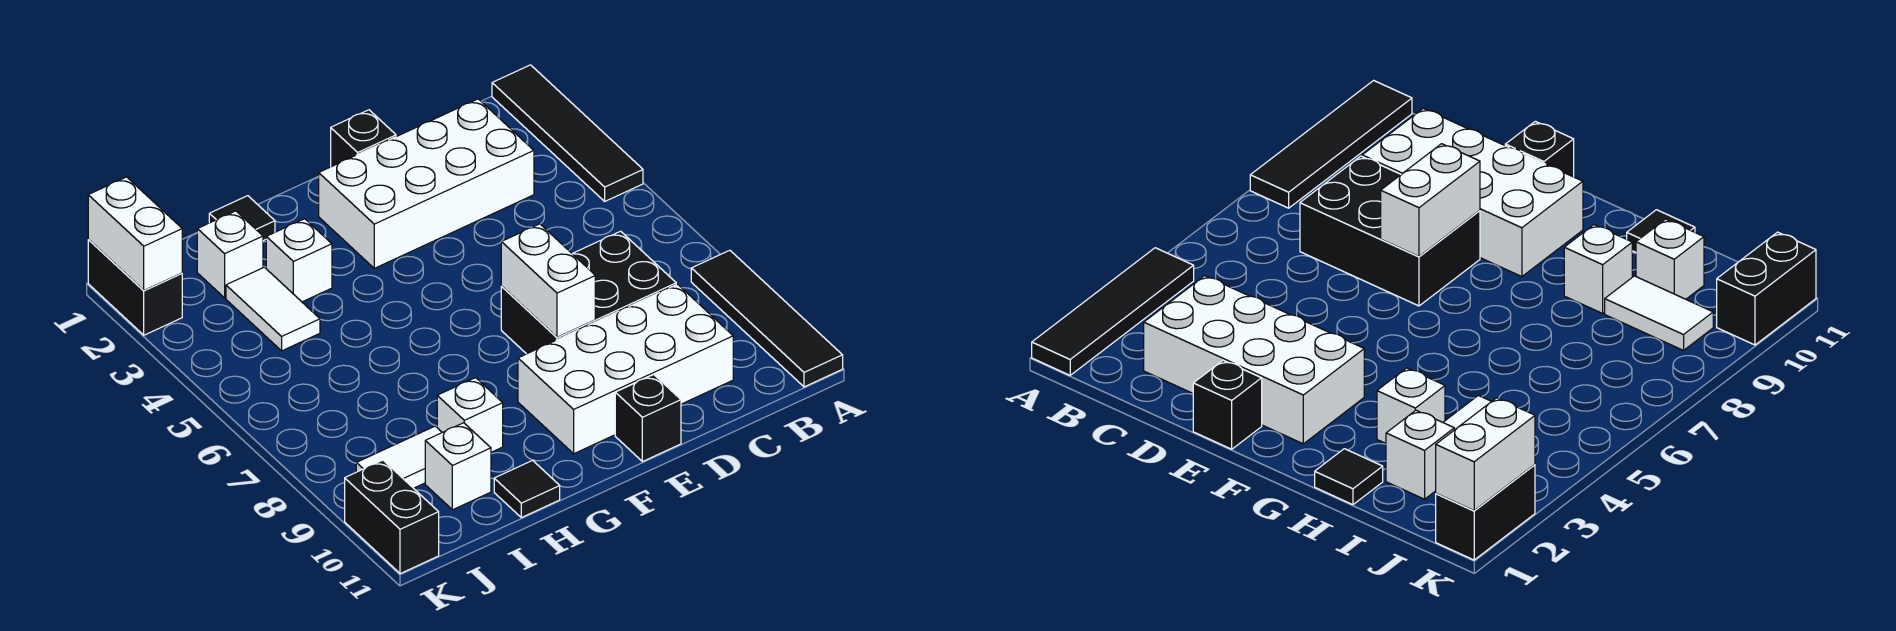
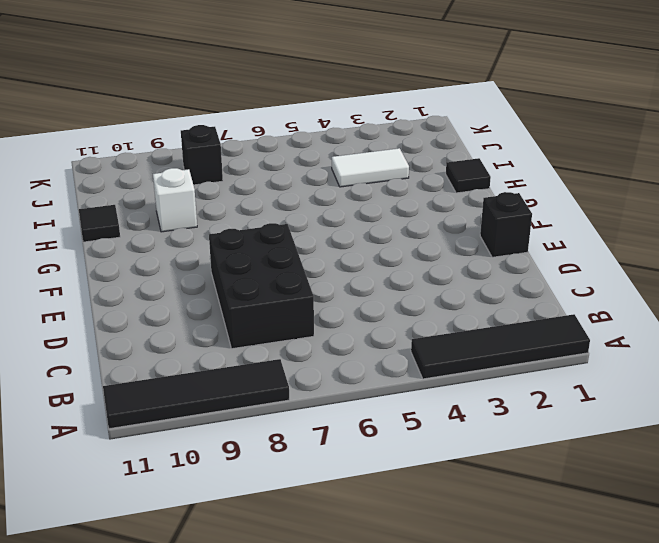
black 1x1 brick [181,125,223,185] -> black 1x1 brick moved to [615,375,681,462]
none -> white 2x4 brick [319,99,534,268]
none -> white 2x4 brick [518,284,733,454]
none -> white 1x1 brick [266,219,332,302]

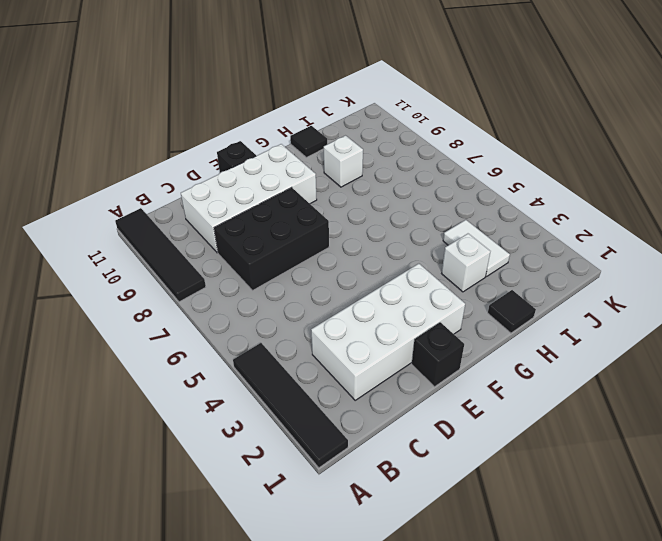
none -> white 1x1 brick [197,211,263,298]
none -> white 1x2 tile [356,426,442,488]
none -> white 1x1 brick [425,423,491,510]

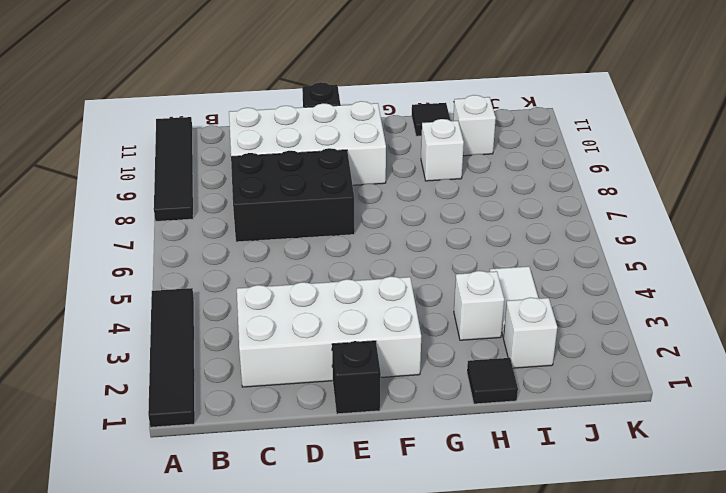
none -> white 1x2 tile [356,426,442,488]
none -> black 1x2 brick [88,240,182,335]
none -> black 1x2 brick [345,460,439,574]

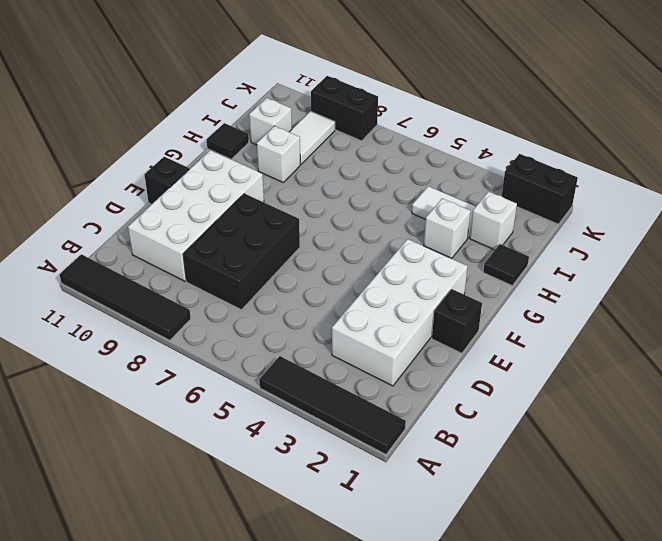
black 1x2 brick [311,76,378,141] -> black 1x2 brick moved to [345,460,439,574]
none -> white 1x2 brick [501,224,595,337]
none -> white 1x2 brick [88,177,182,291]

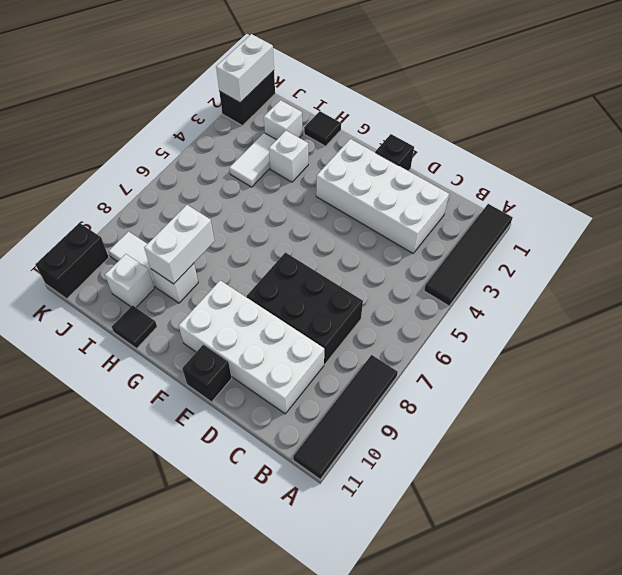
white 1x2 brick [144,205,214,284] -> white 1x2 brick moved to [501,224,595,337]

